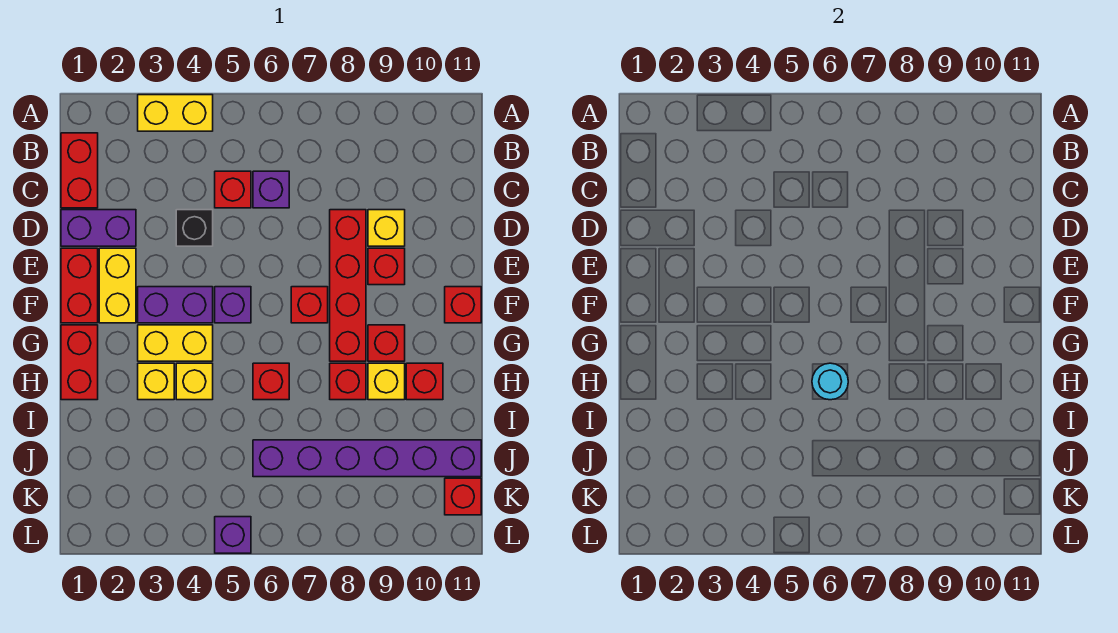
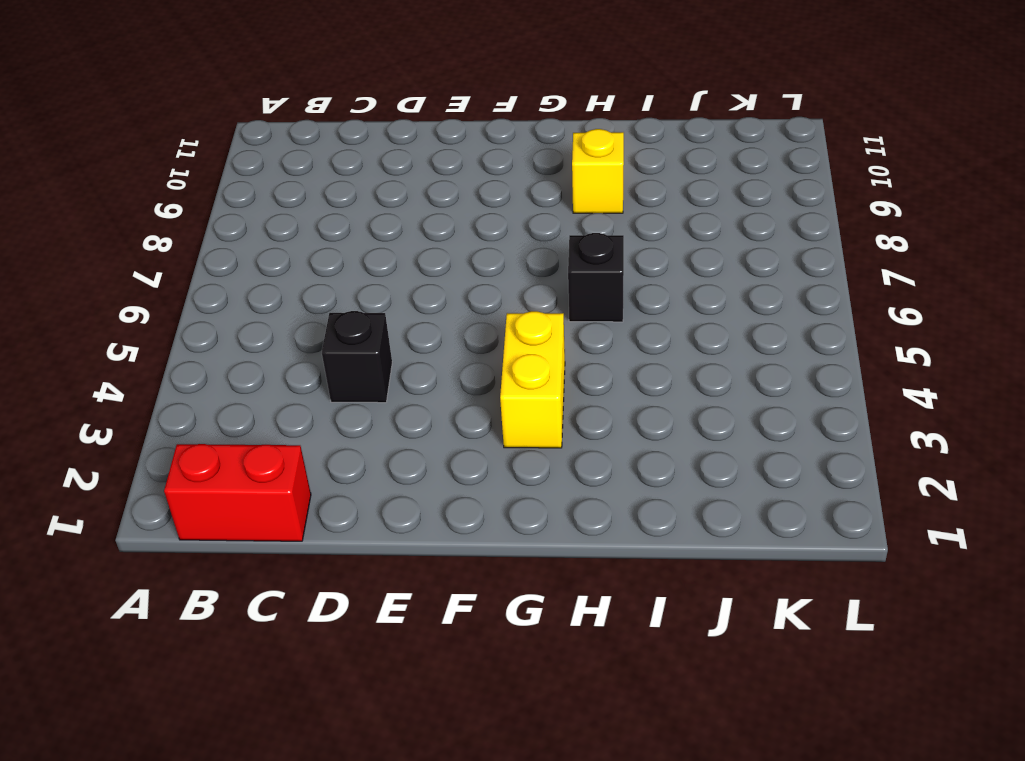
black 1x1 brick [568,233,624,322] -> red 1x1 brick [253,363,289,400]
none -> yellow 1x2 brick [138,95,213,131]
none -> red 1x1 brick [215,171,251,208]
none -> purple 1x1 brick [253,171,289,208]

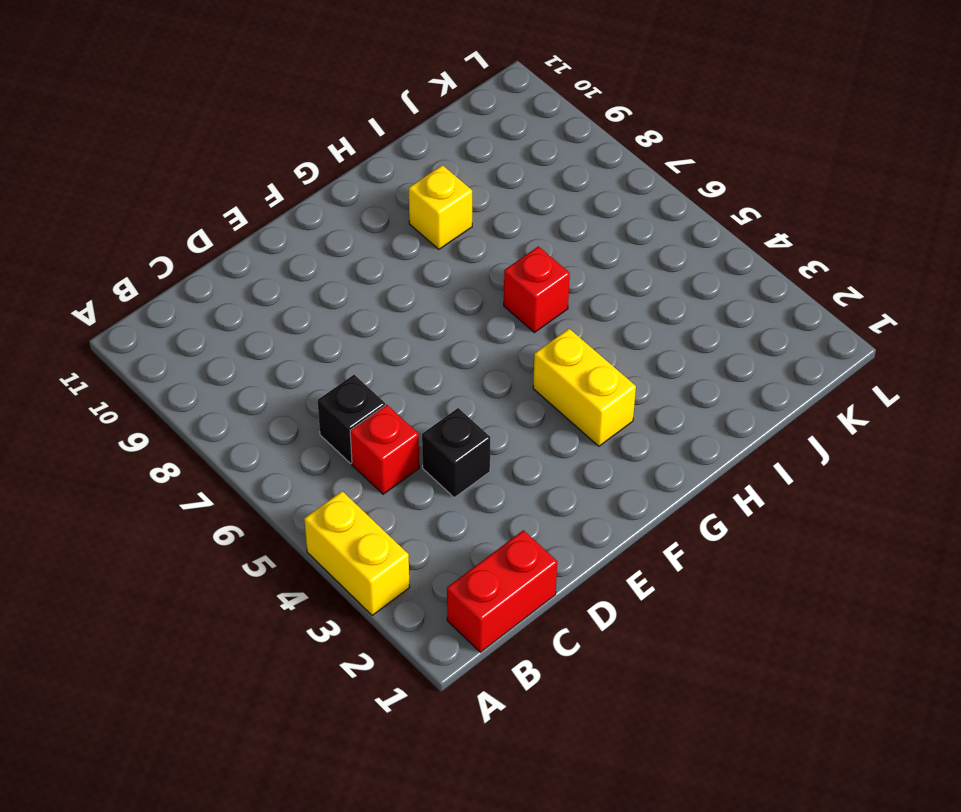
black 1x1 brick [318,375,385,463] -> purple 1x1 brick [253,171,289,208]
none -> purple 1x2 brick [61,210,136,246]
none -> red 1x4 brick [330,210,366,361]
none -> yellow 1x1 brick [368,210,405,246]

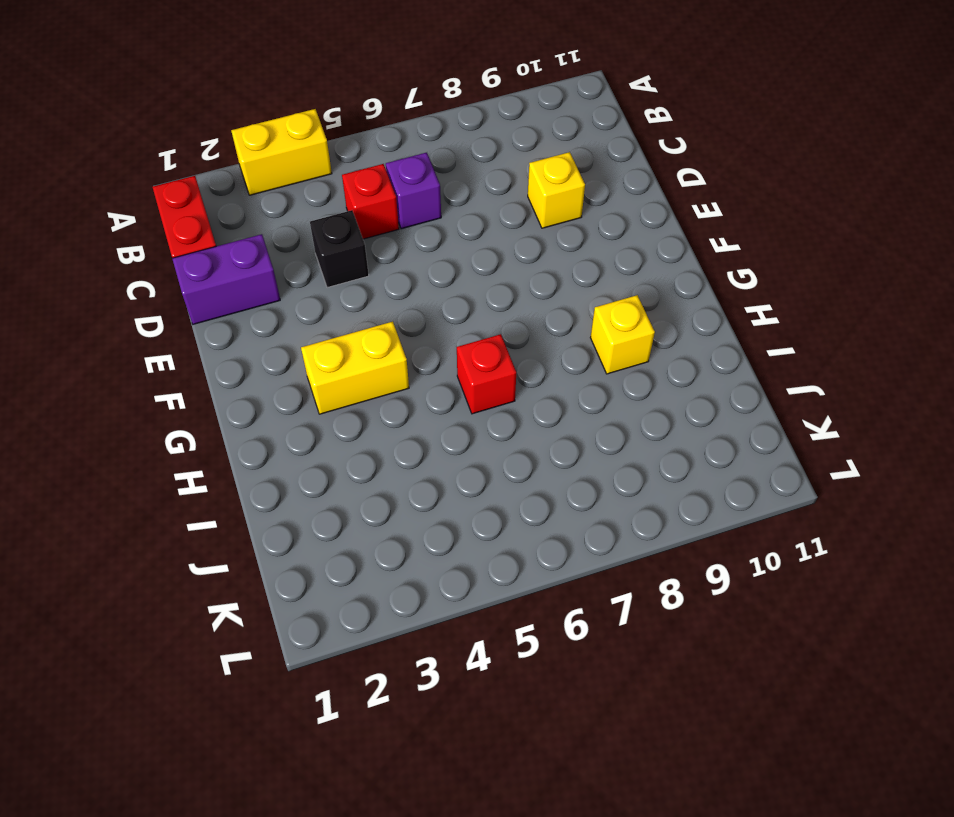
none -> red 1x4 brick [330,210,366,361]
none -> red 1x2 brick [61,248,98,323]
none -> yellow 1x2 brick [99,248,136,323]

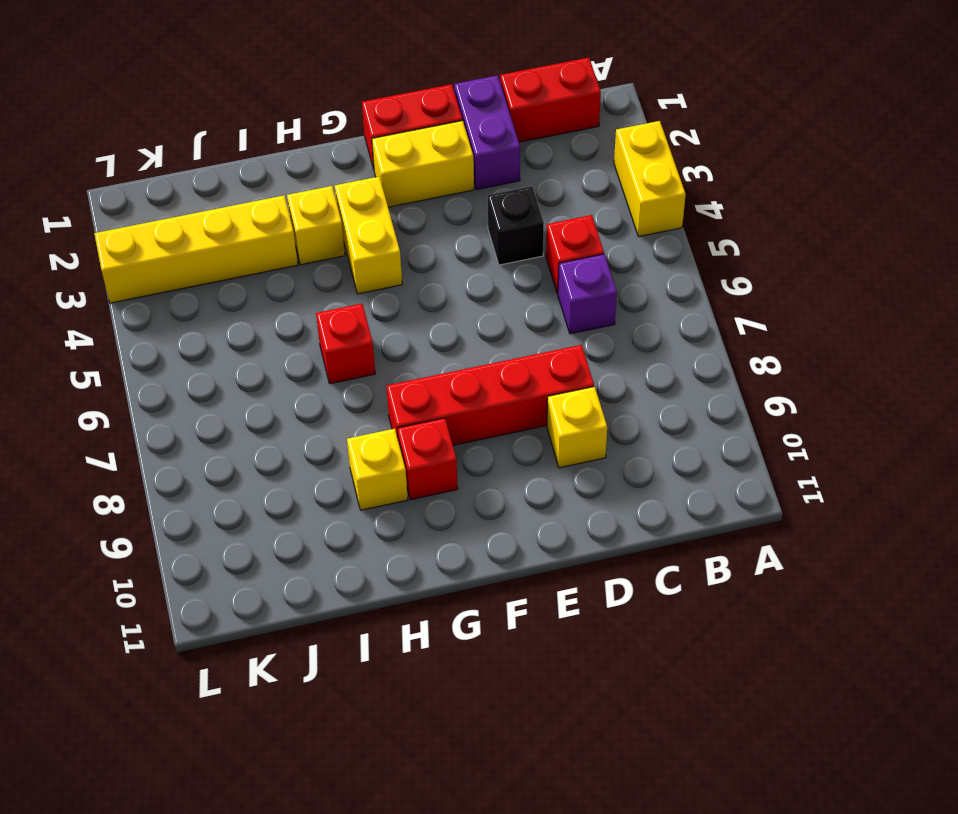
yellow 1x4 brick [94,196,298,303] -> none
none -> red 1x1 brick [368,248,405,285]
none -> purple 1x2 brick [138,287,213,323]
none -> purple 1x1 brick [215,287,251,323]

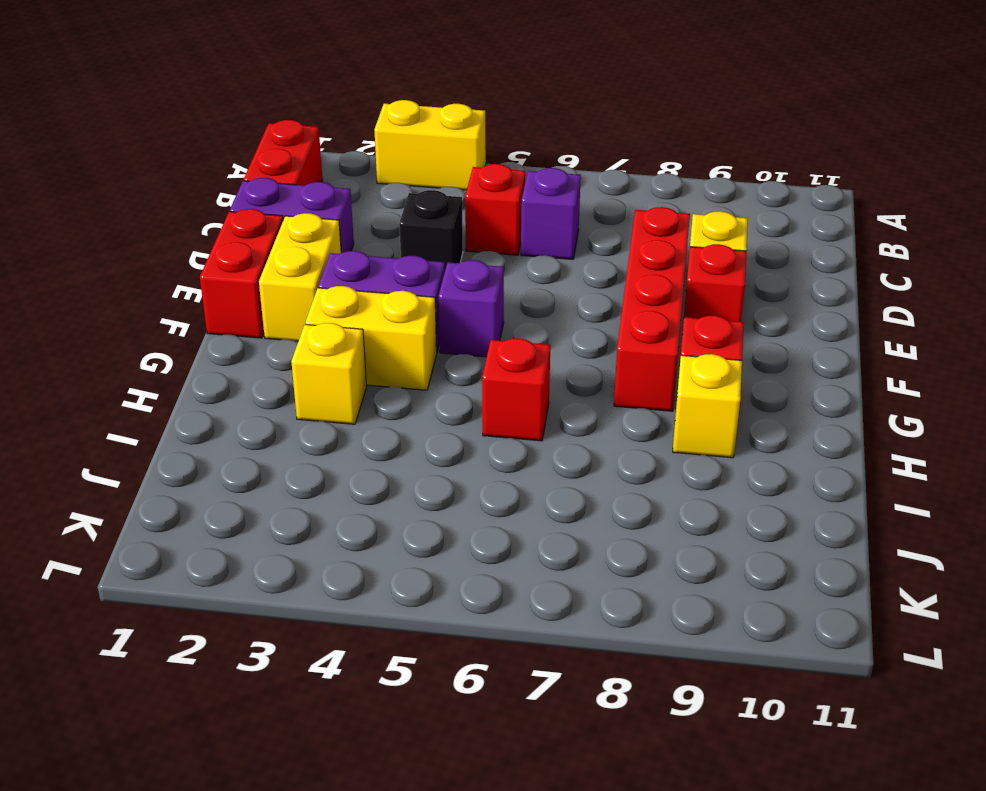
none -> red 1x1 brick [291,287,328,323]
none -> red 1x1 brick [445,287,481,323]
none -> red 1x2 brick [61,325,98,400]

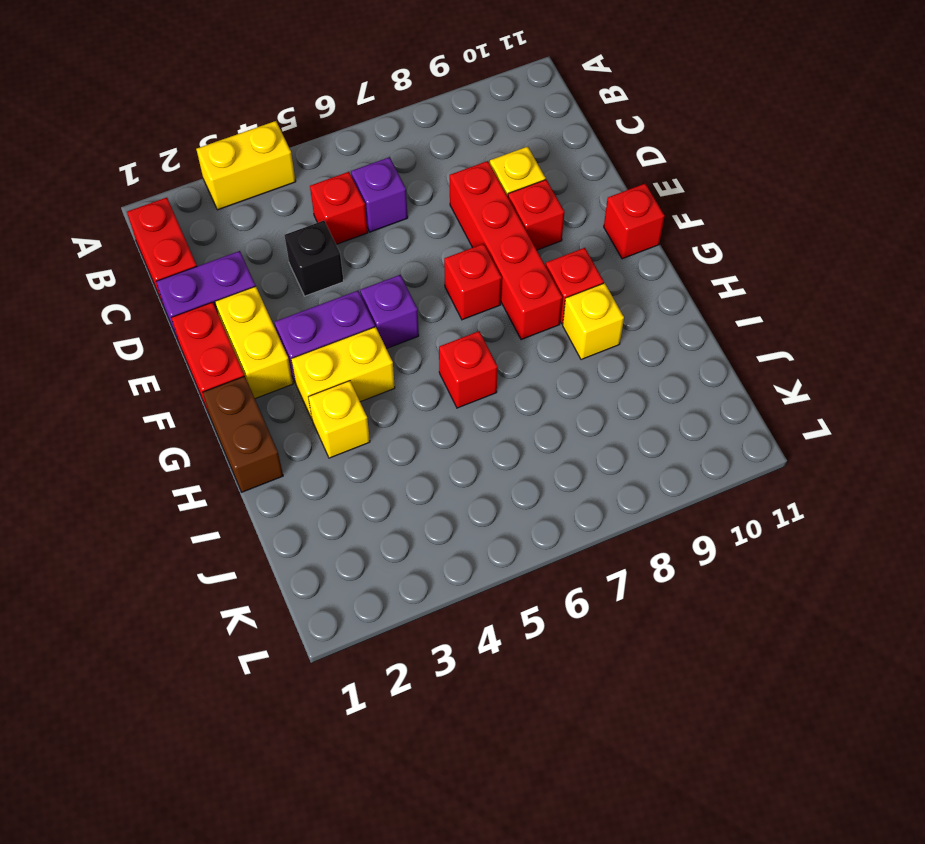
brown 1x2 brick [203,376,283,492] -> red 1x2 brick [61,325,98,400]
none -> yellow 1x1 brick [176,363,213,400]
none -> red 1x1 brick [330,363,366,400]
none -> red 1x1 brick [406,363,443,400]

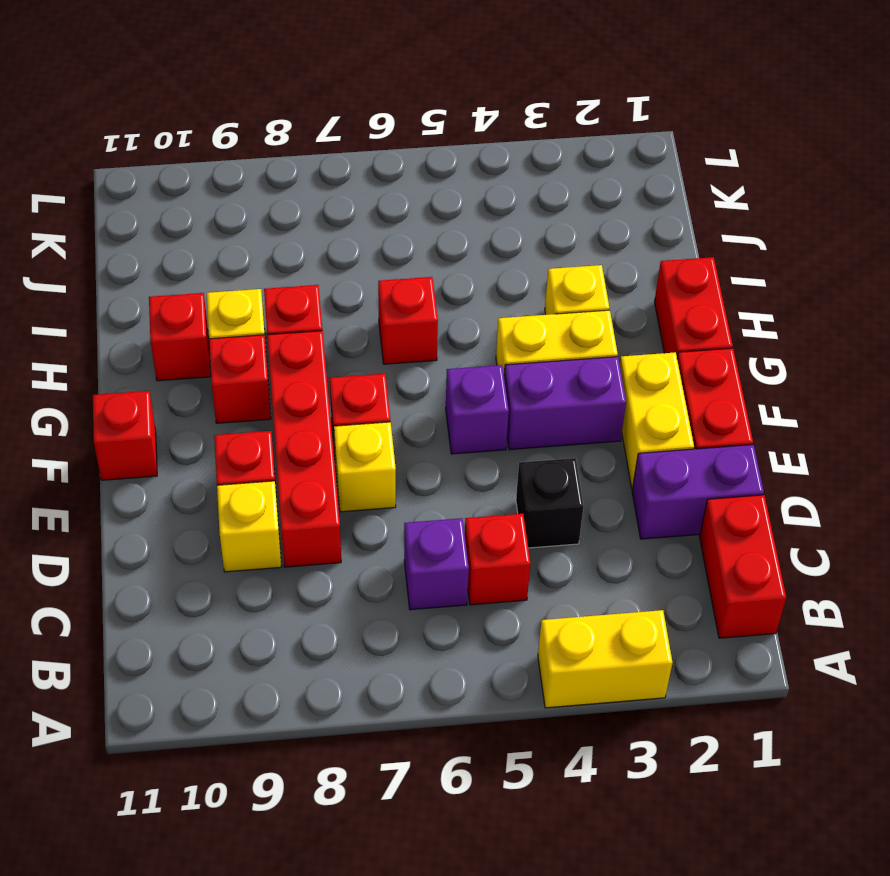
yellow 1x1 brick [334,422,396,512] -> yellow 1x1 brick moved to [176,363,213,400]
none -> purple 1x6 brick [253,440,481,477]
none -> red 1x1 brick [445,478,481,515]
none -> purple 1x1 brick [215,517,251,553]

